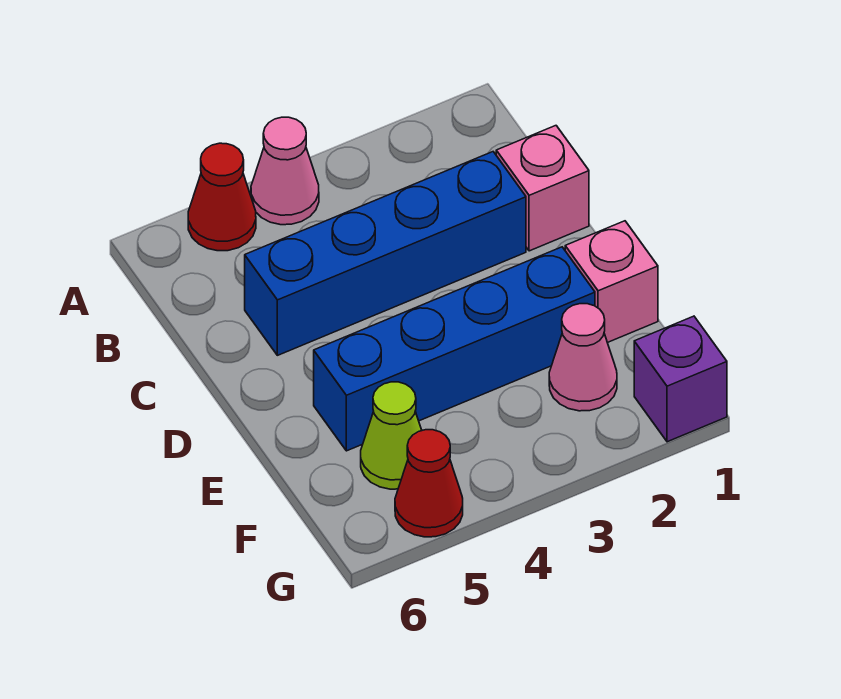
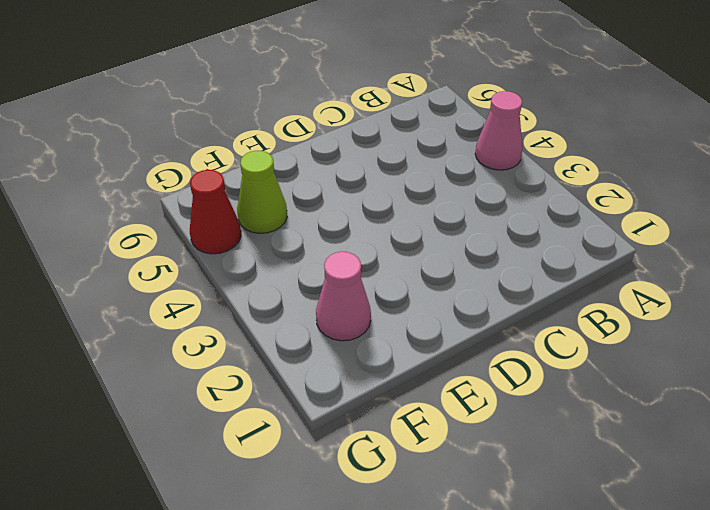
none -> red 1x1 cone [188,143,256,251]
none -> pink 1x1 brick [496,126,589,251]

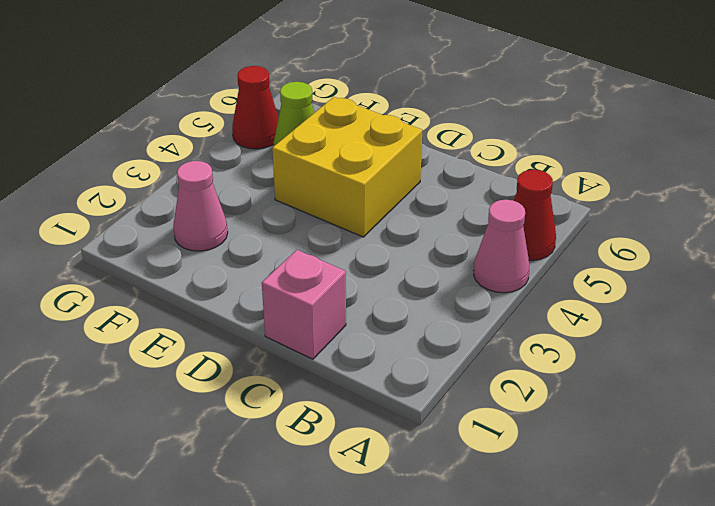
yellow 2x2 brick [272,97,422,237] -> blue 1x4 brick [314,247,595,451]
none -> blue 1x4 brick [245,152,526,355]
none -> pink 1x1 brick [565,221,658,343]

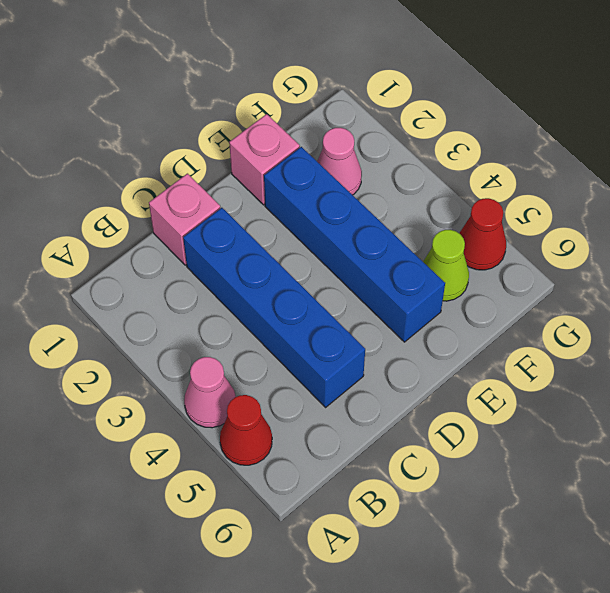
none -> purple 1x1 brick [634,316,727,442]

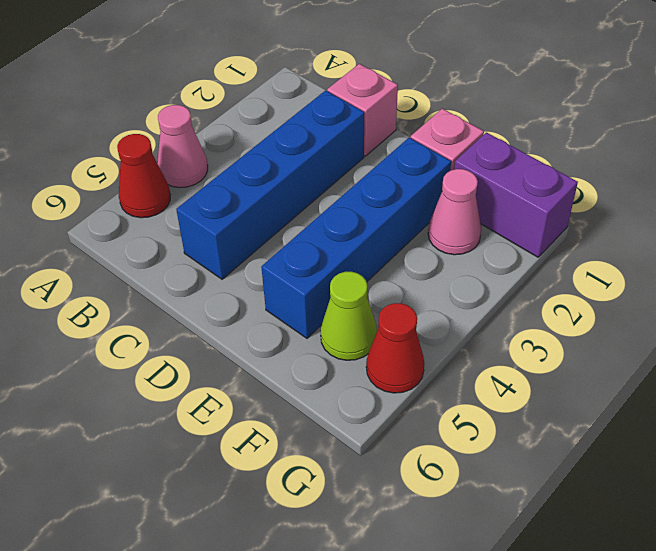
purple 1x2 brick [454,132,578,257] -> purple 1x1 brick [634,316,727,442]

